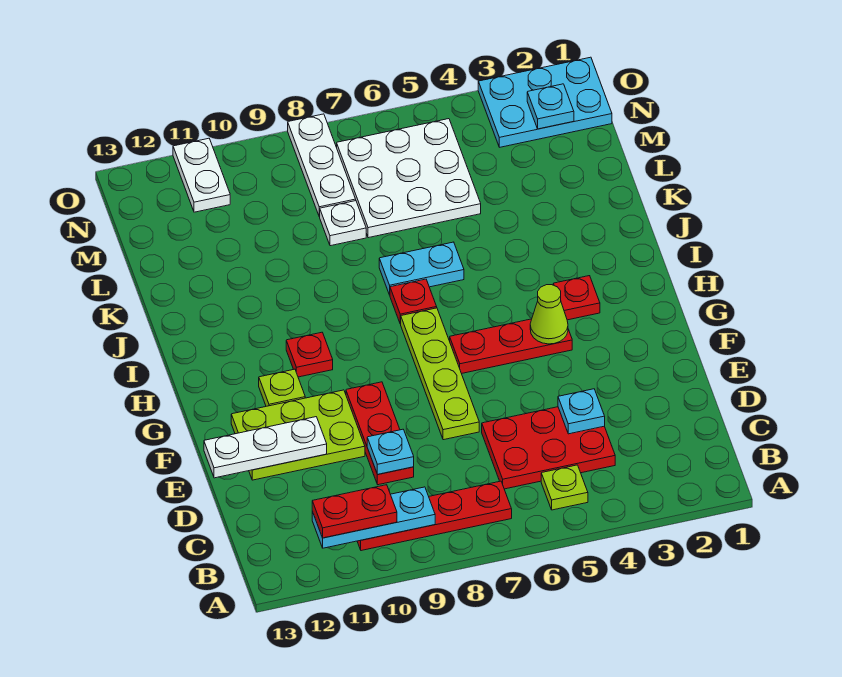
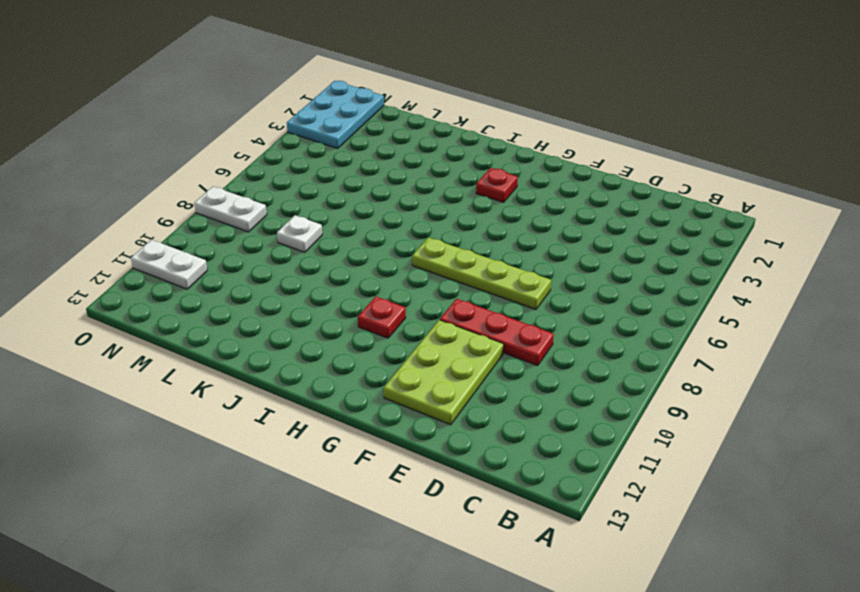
white 1x2 plate [194,187,267,232] -> white 1x3 plate [288,114,356,217]
none -> lime 1x1 plate [541,465,588,510]
none -> red 1x4 plate [357,481,512,551]
none -> red 2x3 plate [482,407,615,489]

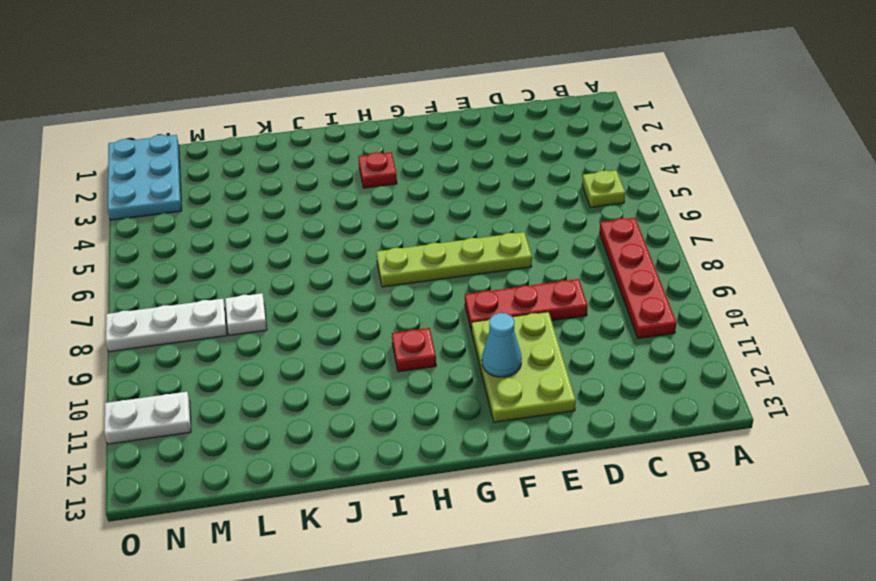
cyan 1x1 cone [482,313,522,377] -> none
none -> red 2x3 plate [482,407,615,489]
none -> red 1x3 plate [450,319,572,374]
none -> lime 1x1 plate [259,369,305,406]

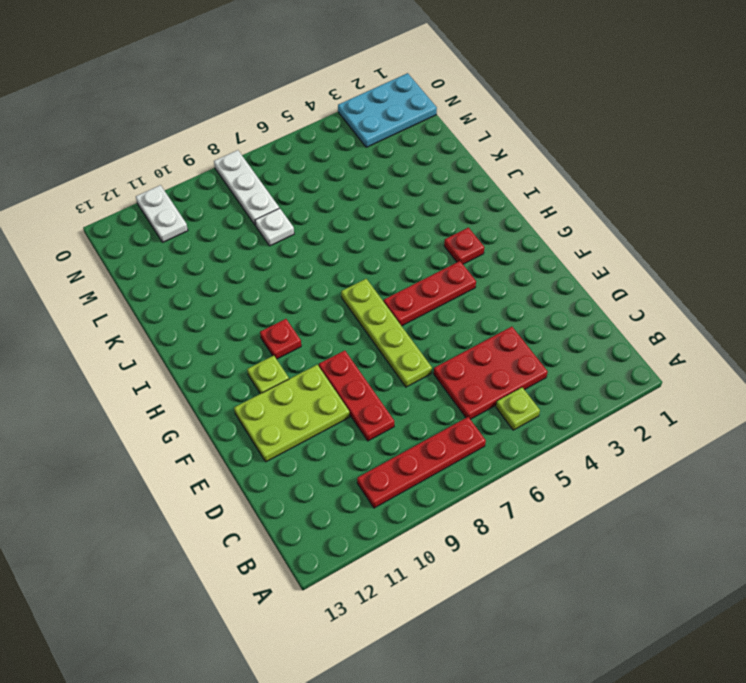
none -> red 1x1 plate [390,279,437,324]
none -> cyan 1x2 plate [379,242,464,295]
none -> white 3x3 plate [337,119,481,238]

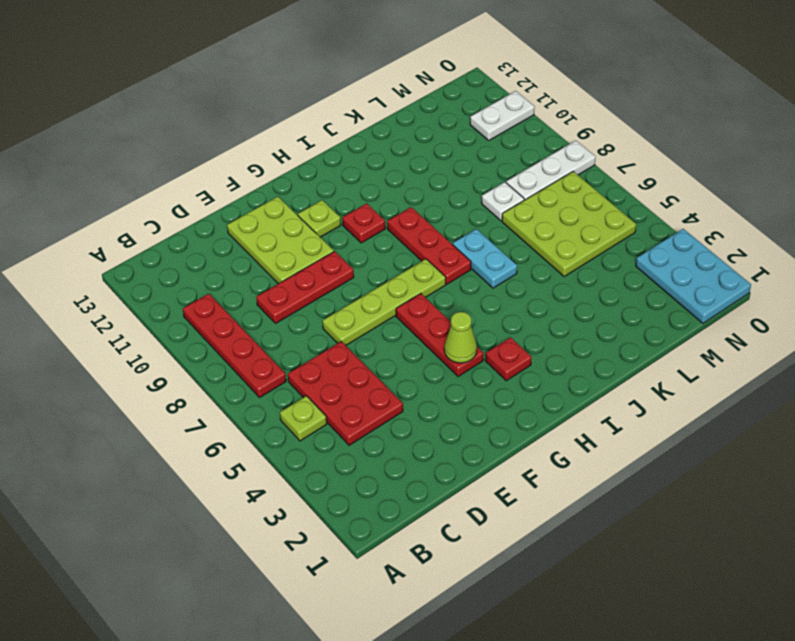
red 1x3 plate [387,207,471,284] -> red 1x1 plate [390,279,437,324]
lime 3x3 plate [502,171,636,277] -> white 3x3 plate [337,119,481,238]
none -> cyan 1x3 plate [312,487,435,548]
none -> cyan 1x1 plate [558,389,605,434]
none -> cyan 1x1 plate [367,429,414,474]

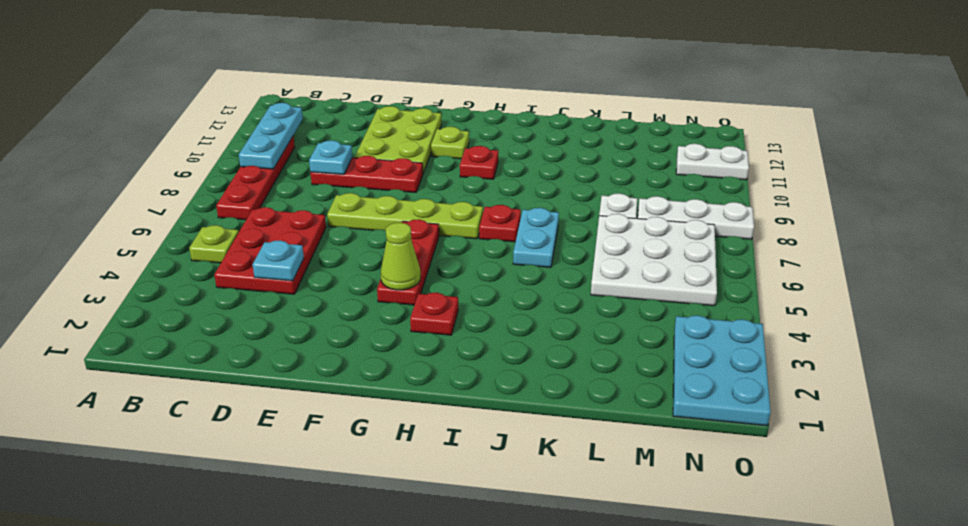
none -> white 1x3 plate [204,417,327,478]
none -> cyan 1x1 plate [527,84,574,129]
none -> red 1x2 plate [312,485,397,538]

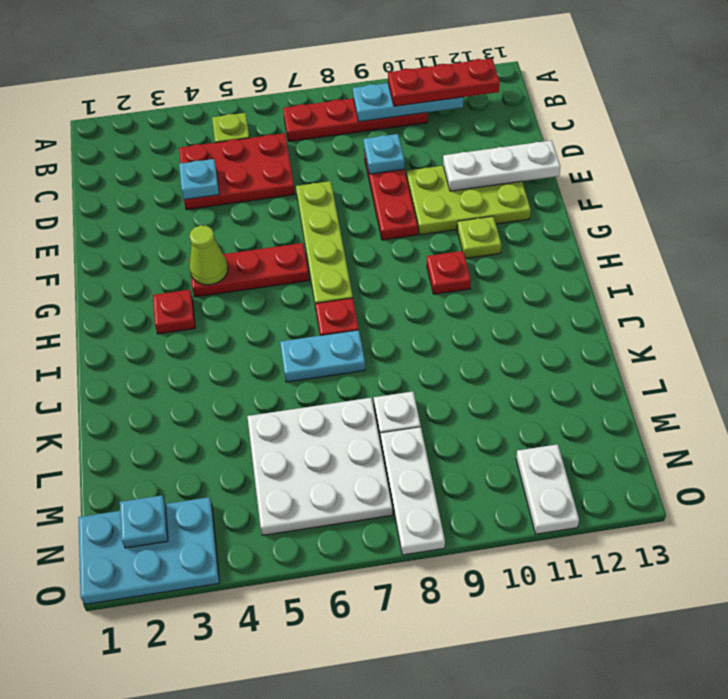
red 1x3 plate [388,58,500,106] -> red 1x2 plate [312,485,397,538]

